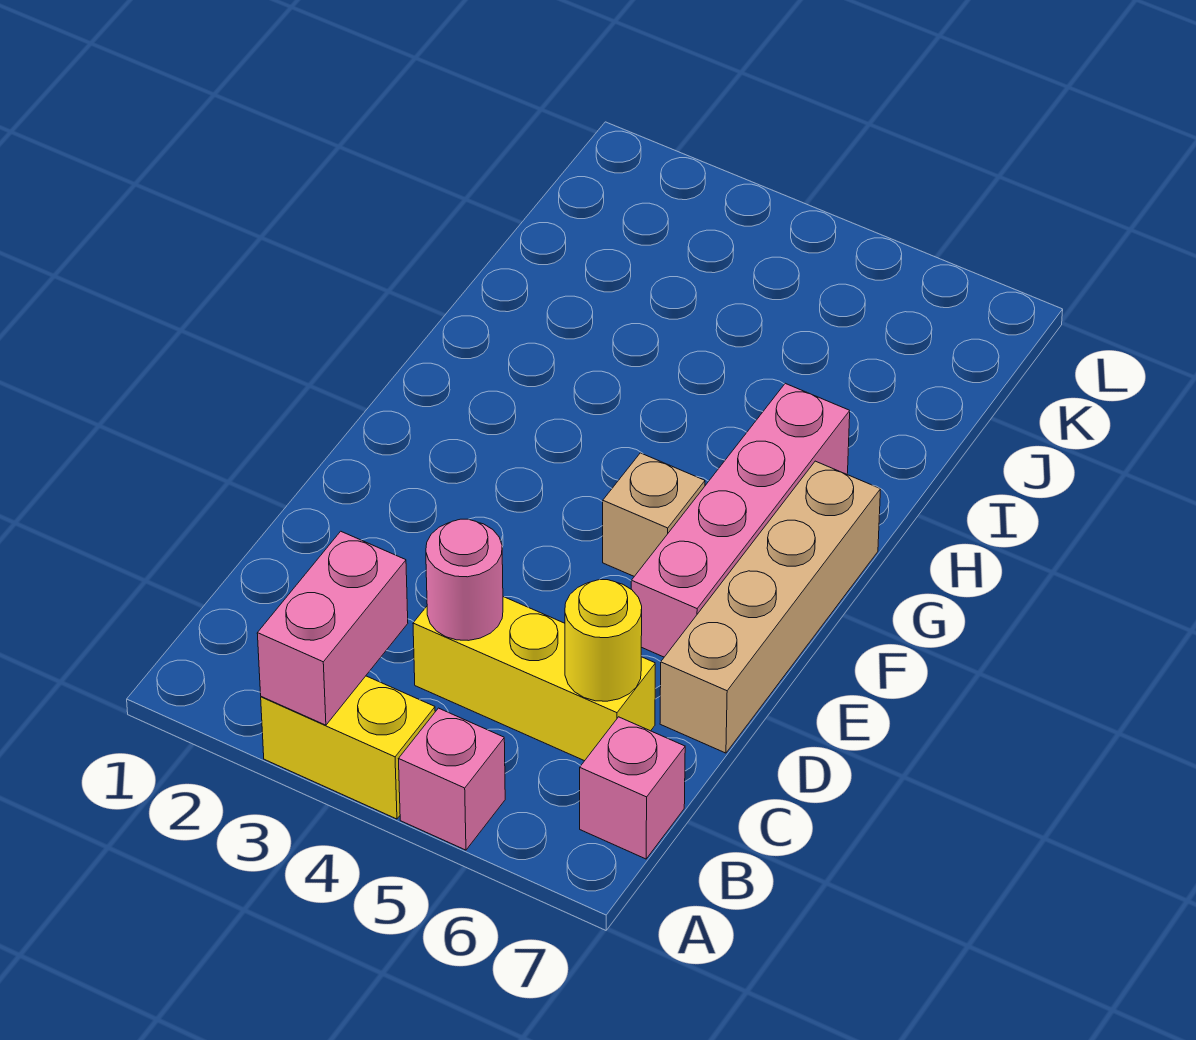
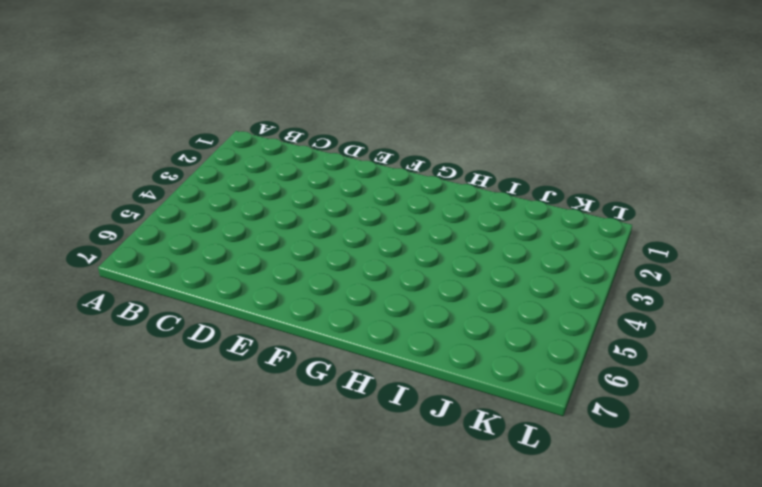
none -> yellow 1x2 brick [261,676,435,819]
none -> pink 1x1 brick [399,708,505,850]

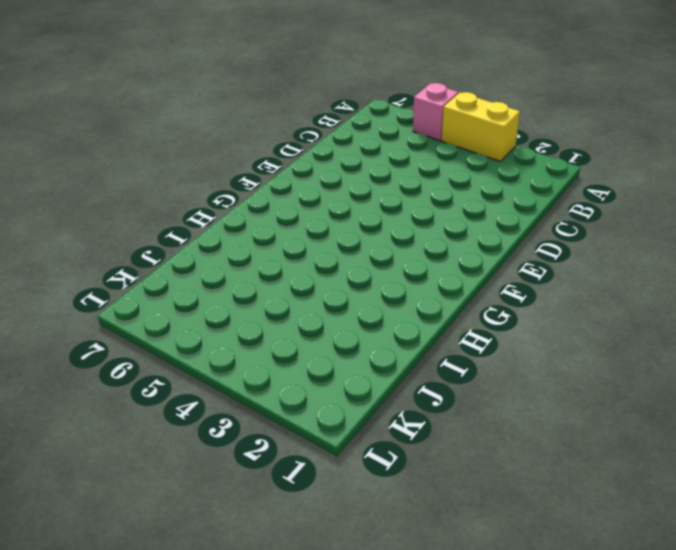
none -> pink 1x1 brick [580,717,685,859]
none -> yellow 1x3 brick [413,597,655,761]

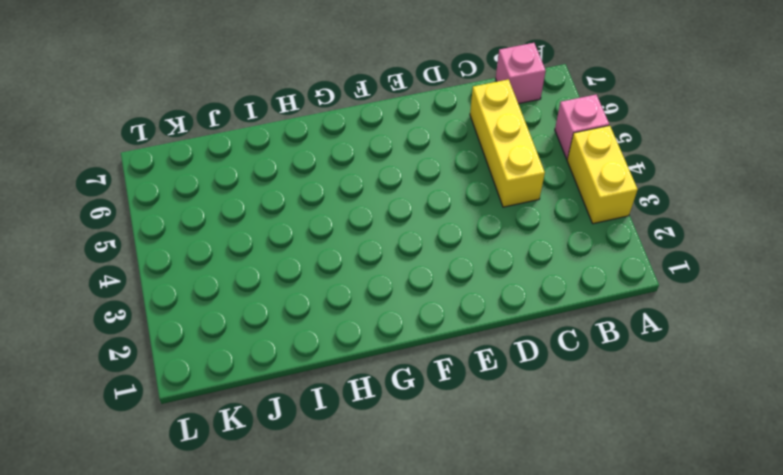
none -> tan 1x4 brick [660,461,881,753]
none -> pink 1x4 brick [631,383,850,657]

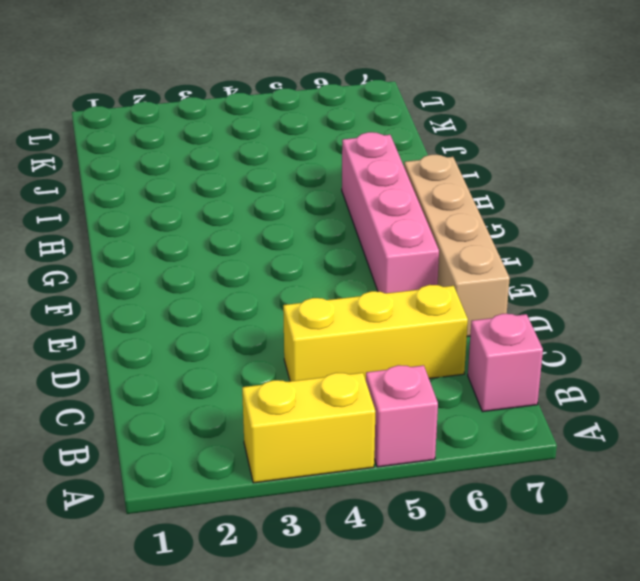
none -> tan 1x1 brick [603,453,705,576]
none -> pink 1x2 brick [257,531,408,725]

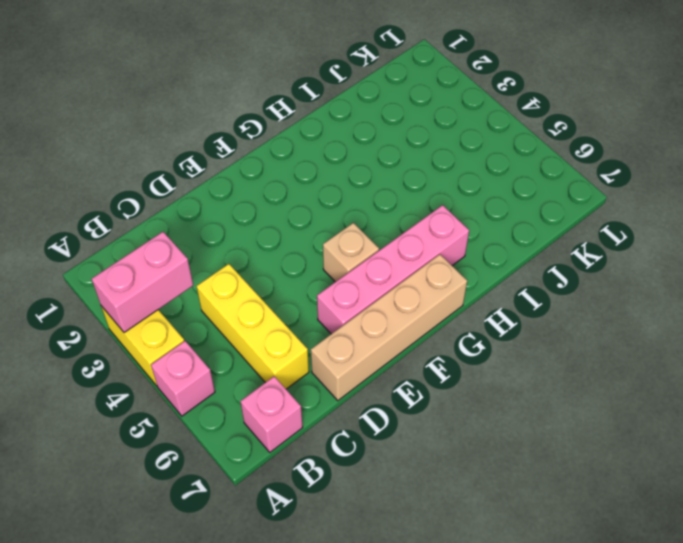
none -> pink 1x1 round brick [426,519,503,641]
none -> yellow 1x1 round brick [565,580,642,701]

